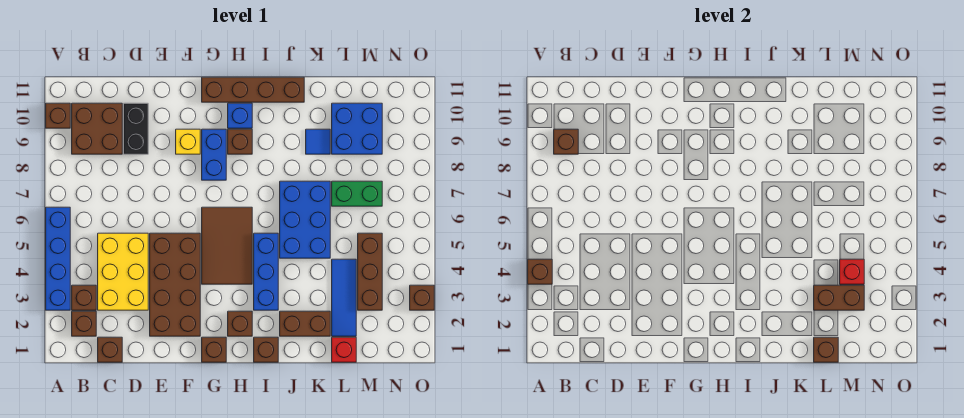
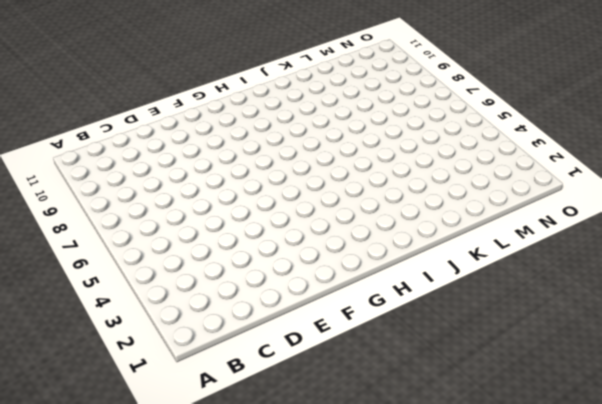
none -> blue 1x4 brick [46,207,70,310]
none -> brown 1x1 brick [46,103,70,128]
none -> brown 1x1 brick [72,311,96,336]
none -> brown 1x1 brick [72,285,96,310]

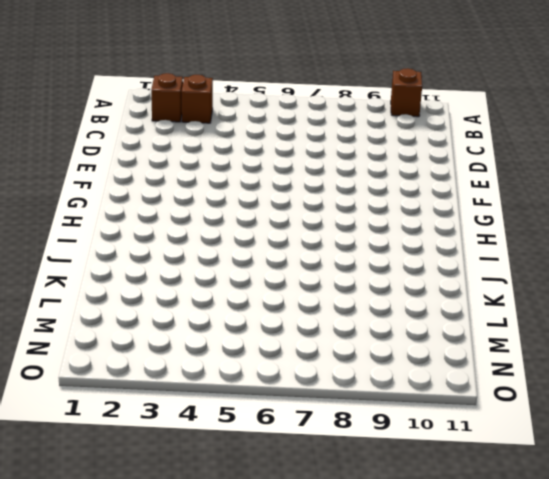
none -> blue 1x4 brick [46,207,70,310]
none -> brown 2x2 brick [72,103,122,154]
none -> brown 1x1 brick [98,337,122,362]
none -> yellow 2x3 brick [98,233,148,310]

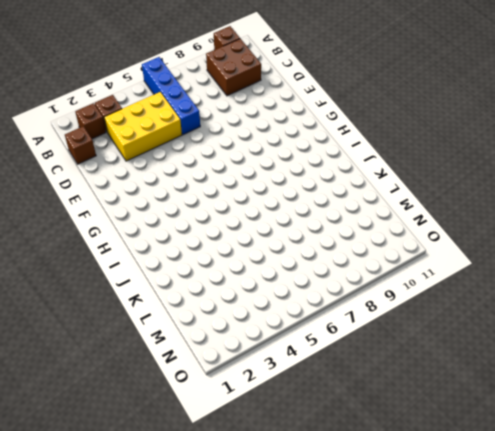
blue 1x4 brick [142,57,200,135] -> blue 1x4 brick turned to [46,207,70,310]
none -> black 1x2 brick [124,103,148,154]
none -> brown 2x4 brick [150,233,200,336]
none -> yellow 1x1 brick [176,129,200,154]
none -> brown 1x1 brick [202,337,226,362]

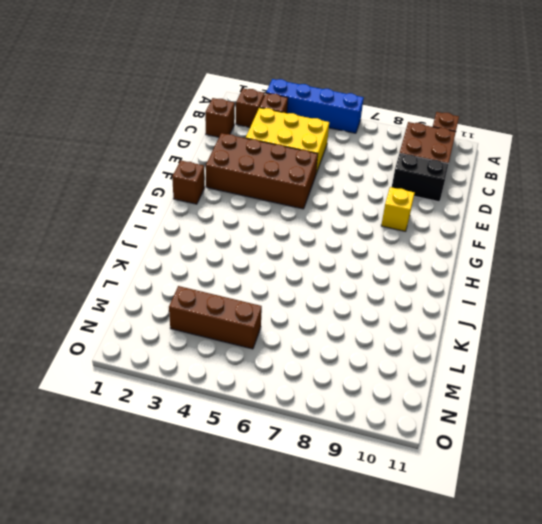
none -> brown 2x3 tile [202,207,252,284]
none -> blue 1x2 brick [202,129,226,180]
none -> brown 1x4 brick [202,77,304,102]
none -> brown 1x1 brick [228,311,252,336]

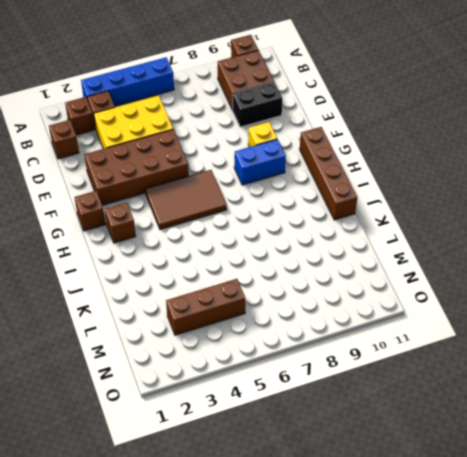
none -> brown 1x1 brick [228,129,252,154]
none -> blue 1x1 brick [228,103,252,128]
none -> brown 1x1 brick [254,337,278,362]
none -> blue 1x3 brick [254,233,278,310]

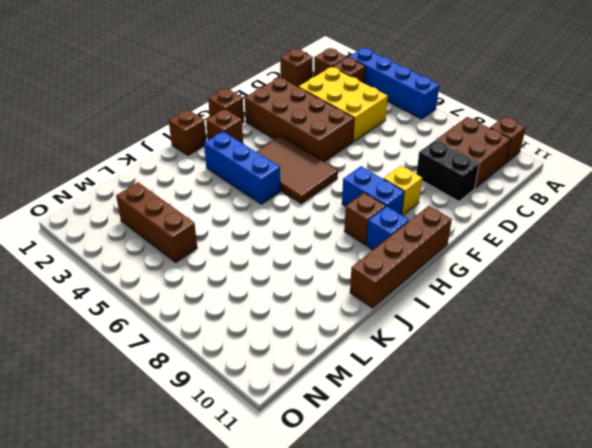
none -> brown 1x2 brick [280,311,330,336]
none -> blue 2x3 brick [280,181,330,258]
none -> blue 1x1 tile [306,129,330,154]
none -> red 1x1 brick [332,337,356,362]

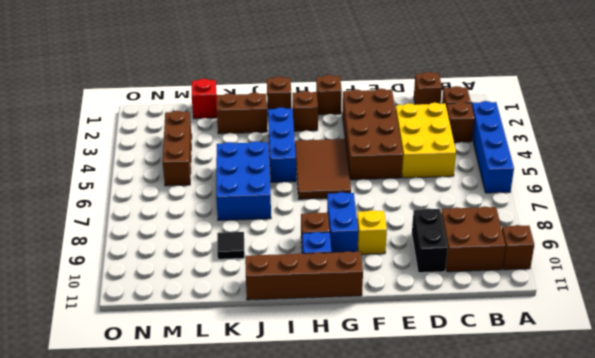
black 1x1 tile [217,232,245,259] -> blue 1x1 tile [306,129,330,154]
none -> blue 1x3 tile [332,259,356,336]
none -> green 1x2 brick [332,181,382,206]
none -> blue 2x2 brick [332,103,382,154]
none -> brown 1x1 brick [410,285,434,310]

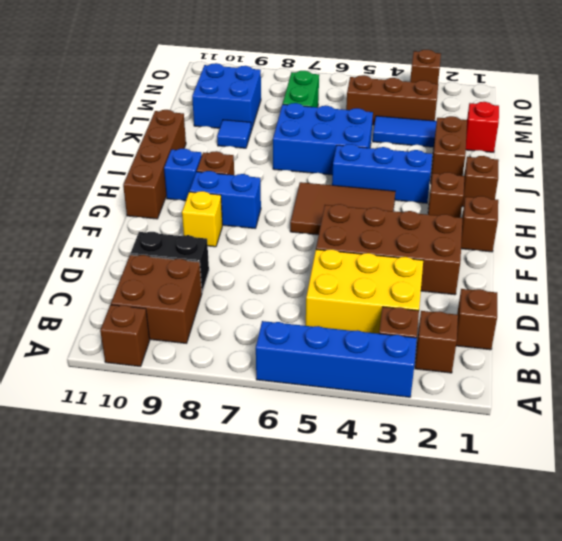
none -> brown 1x1 brick [528,259,552,284]
none -> brown 1x1 brick [554,129,578,154]
none -> brown 1x1 brick [814,337,838,362]
none -> brown 1x2 brick [814,285,864,310]

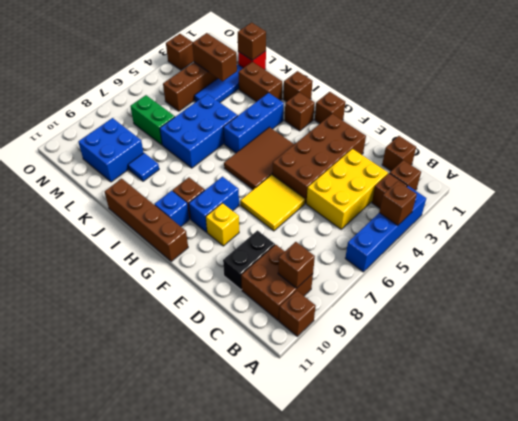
yellow 2x2 tile [241,175,305,231] -> none
none -> red 1x1 brick [840,259,864,284]

